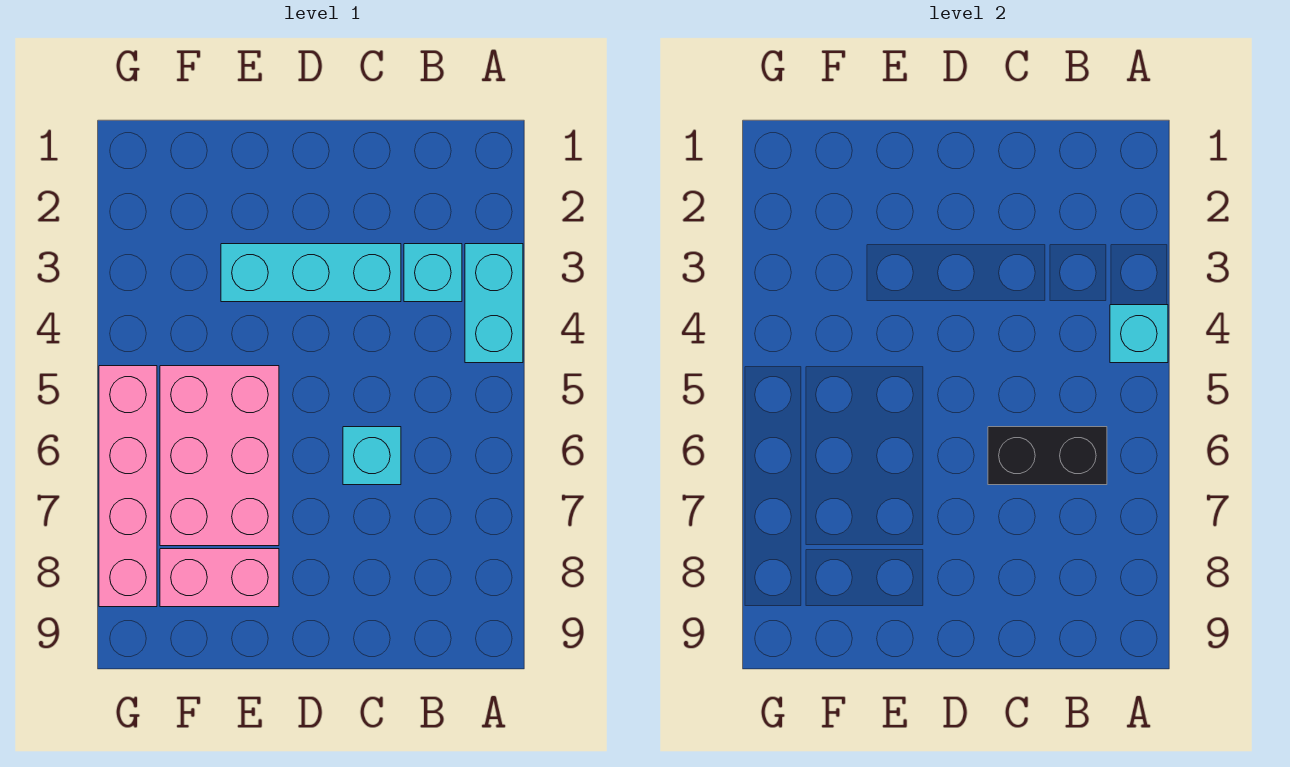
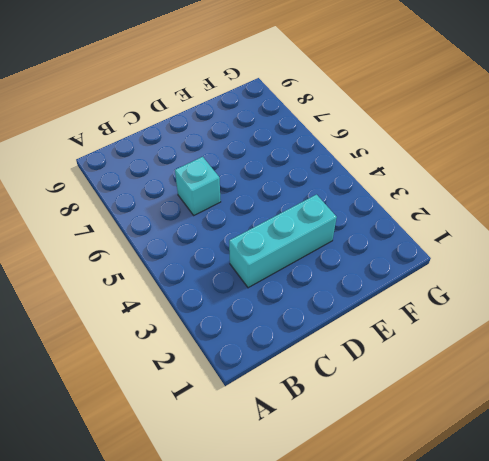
none -> cyan 1x2 brick [465,244,523,363]
none -> cyan 1x1 brick [404,244,462,302]

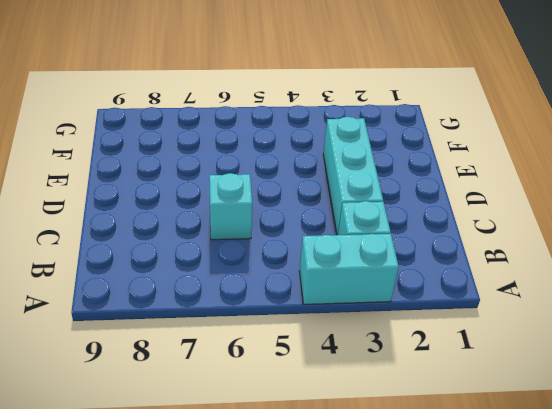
none -> pink 2x3 brick [160,366,279,546]
none -> pink 1x2 brick [160,549,279,607]

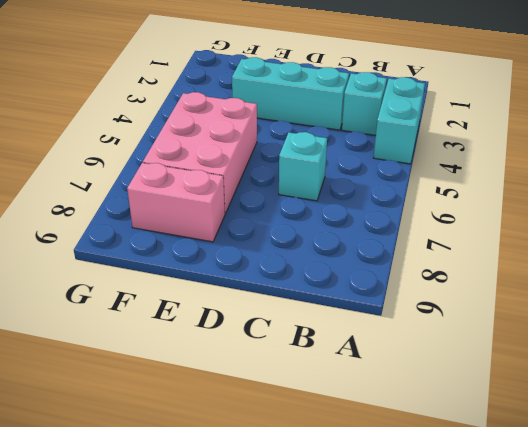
none -> pink 1x4 brick [99,366,157,607]
none -> cyan 1x1 brick [1110,305,1168,363]

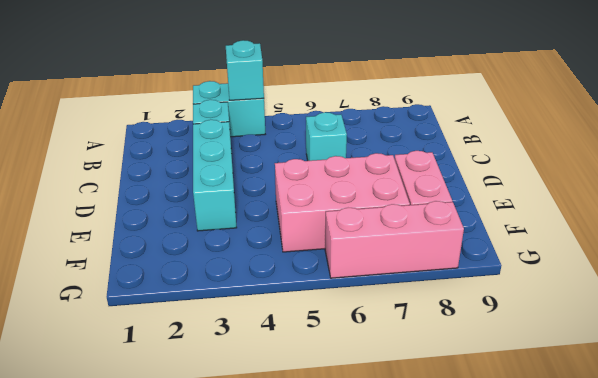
pink 1x3 brick [325,201,464,278] -> pink 1x4 brick [99,366,157,607]
none -> black 1x2 brick [988,427,1107,485]

